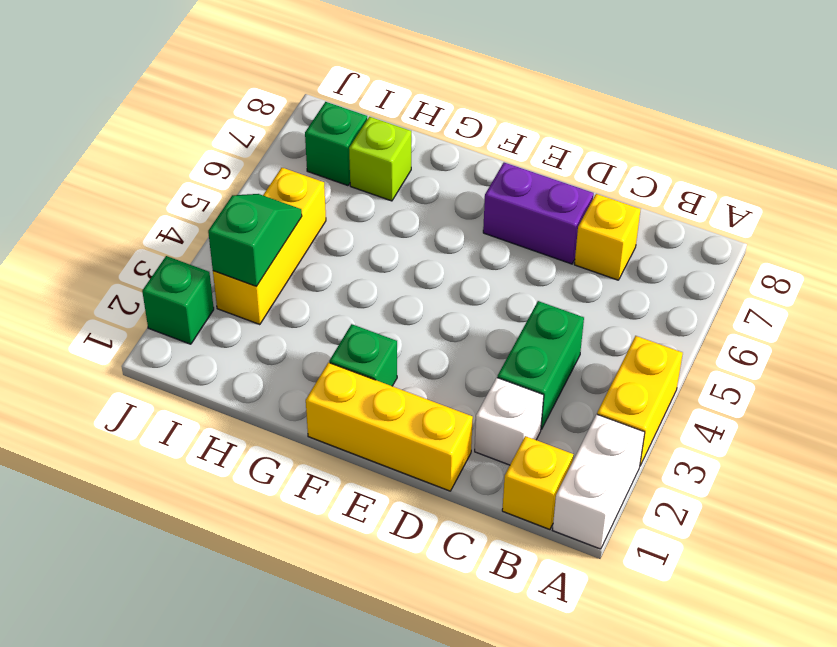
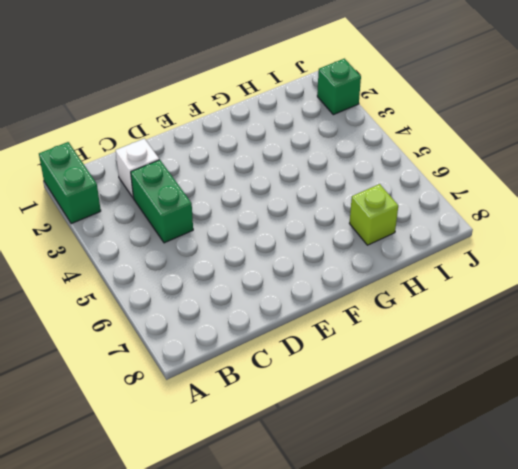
green 1x2 brick [39,142,101,224] -> white 1x2 brick [553,414,645,549]
none -> yellow 1x2 brick [597,336,683,465]
none -> yellow 1x1 brick [502,436,573,529]
none -> yellow 1x1 brick [574,194,641,280]

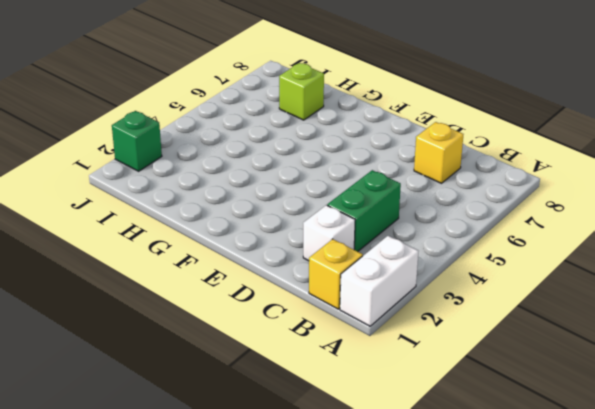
none -> yellow 1x2 brick [597,336,683,465]
none -> yellow 1x3 brick [306,363,473,491]
none -> purple 1x2 brick [483,163,594,264]

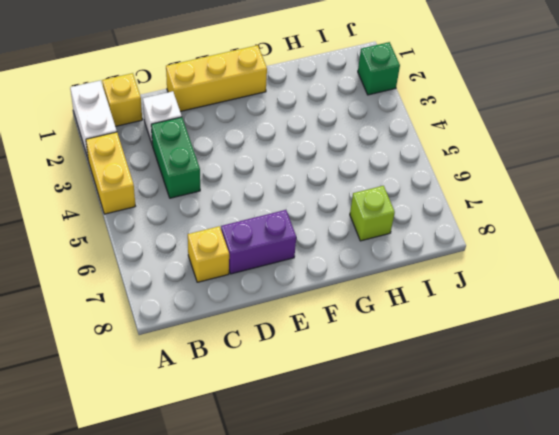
none -> green 1x1 brick [329,324,397,386]
none -> yellow 1x3 brick [213,168,326,325]
none -> green 1x1 brick [305,102,367,186]

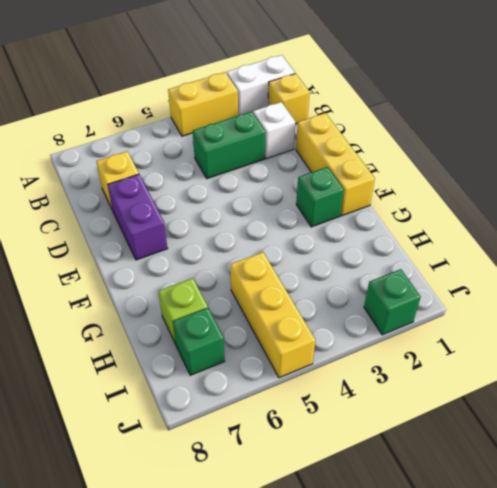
yellow 1x3 brick [230,252,315,378] -> yellow 1x3 brick turned to [213,168,326,325]
none -> green 1x2 slope [208,194,302,286]

